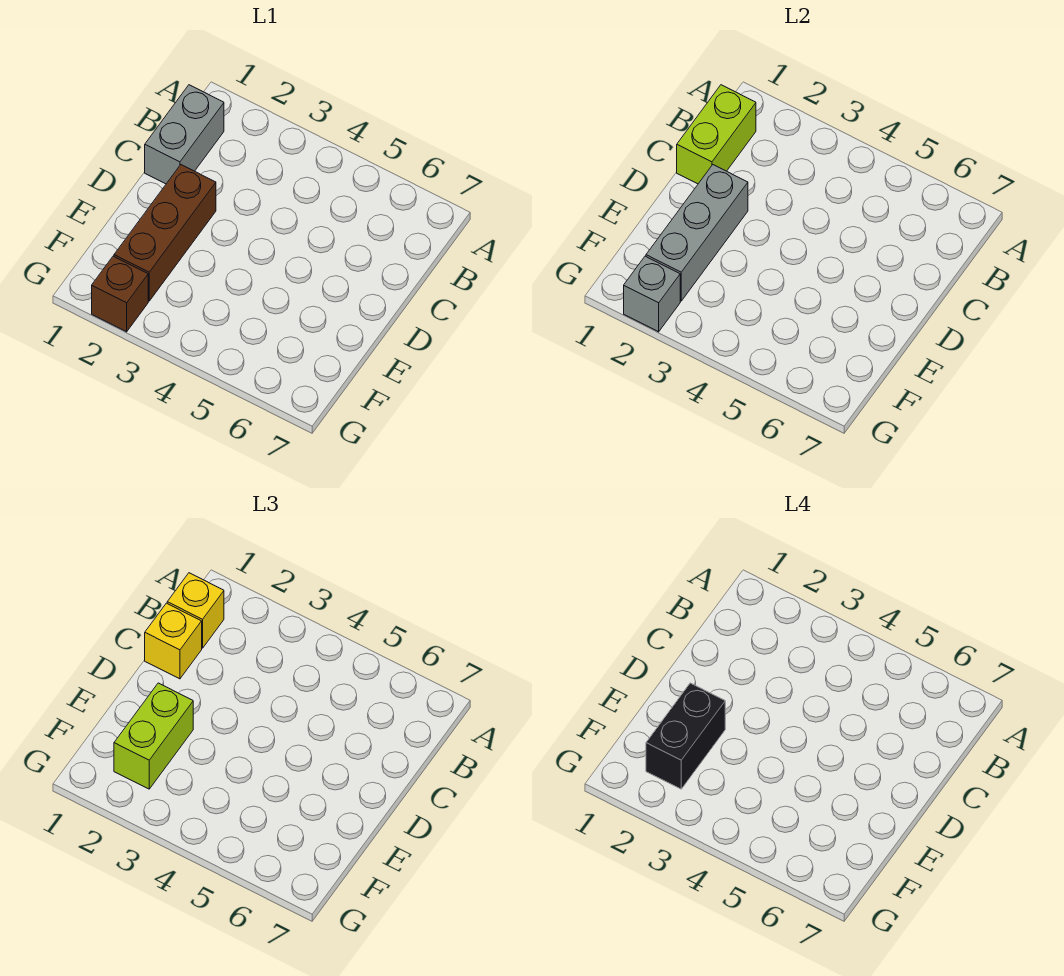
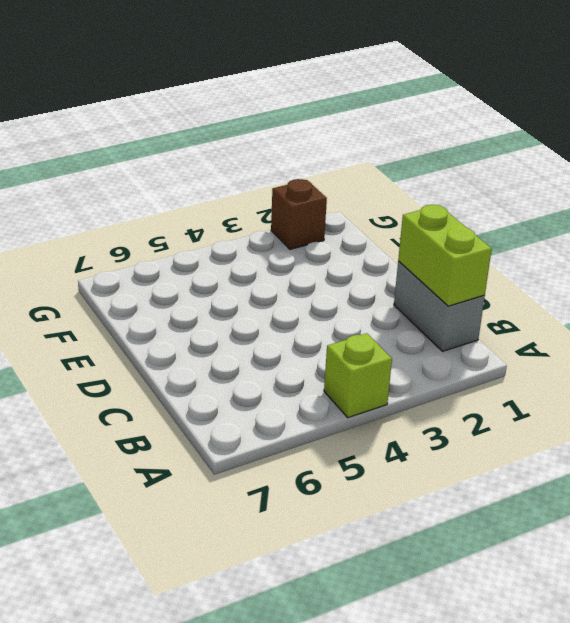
lime 1x1 brick [324,333,392,418] -> none
none -> brown 1x3 brick [114,165,216,301]
none -> grey 1x3 brick [646,165,748,301]

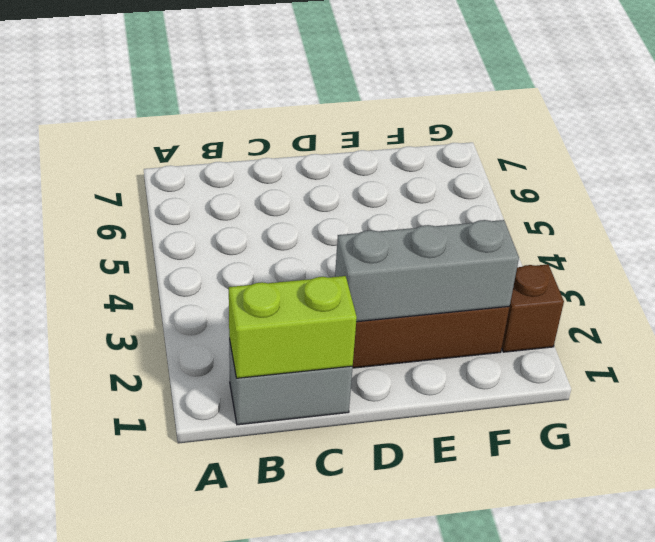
none -> grey 1x1 brick [624,256,680,332]
none -> yellow 1x1 brick [167,573,224,648]

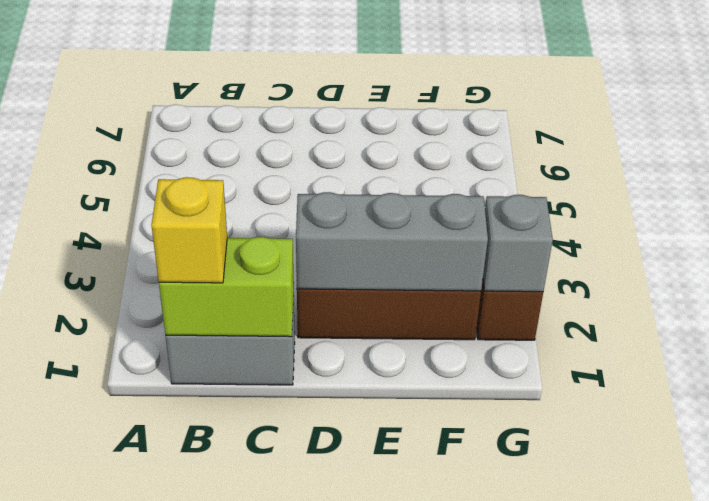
none -> yellow 1x1 brick [145,603,202,679]
none -> lime 1x2 brick [114,683,193,789]

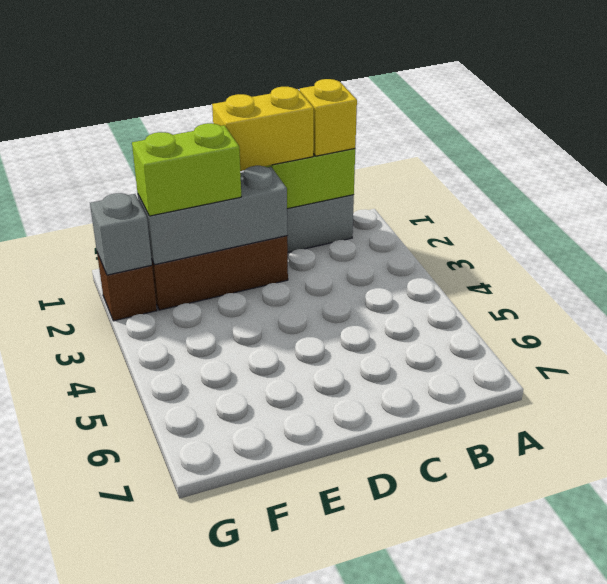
yellow 1x2 brick [212,87,314,171] -> yellow 1x1 brick [145,603,202,679]
none -> black 1x2 brick [646,683,725,789]

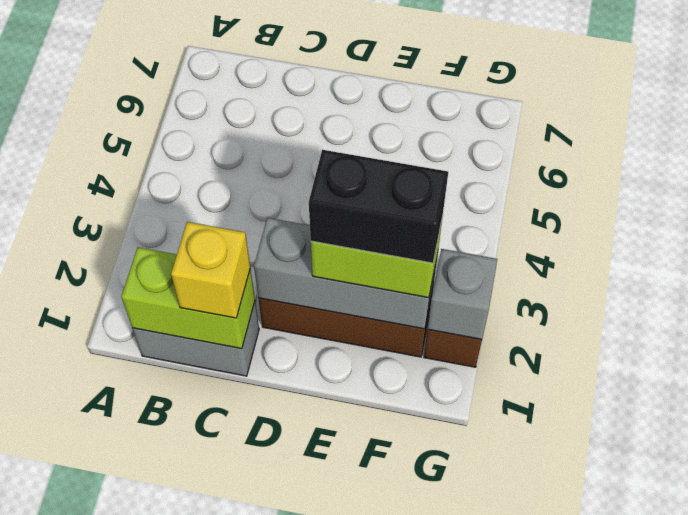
none -> yellow 1x1 brick [167,573,224,648]

